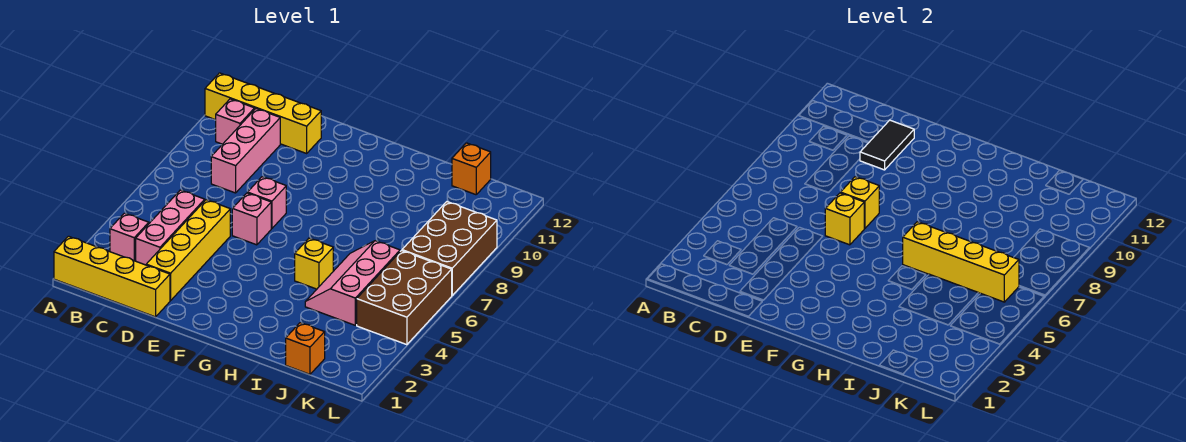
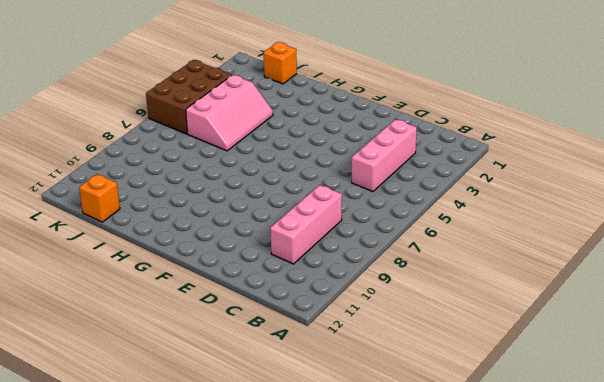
none -> yellow 1x4 brick [54,236,170,317]
none -> yellow 1x4 brick [205,73,321,153]
none -> pink 1x1 brick [110,213,149,261]

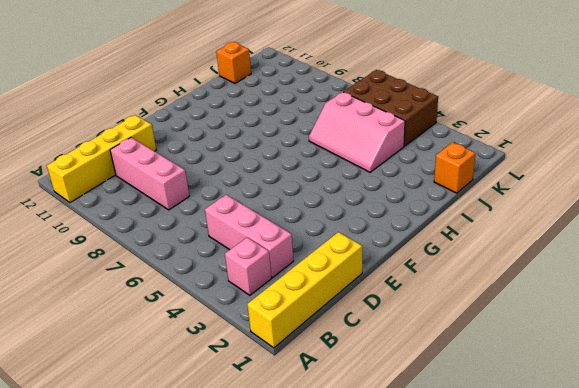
none -> pink 1x1 brick [216,99,255,144]
none -> yellow 1x4 brick [146,200,230,301]
none -> pink 1x1 brick [232,193,271,245]

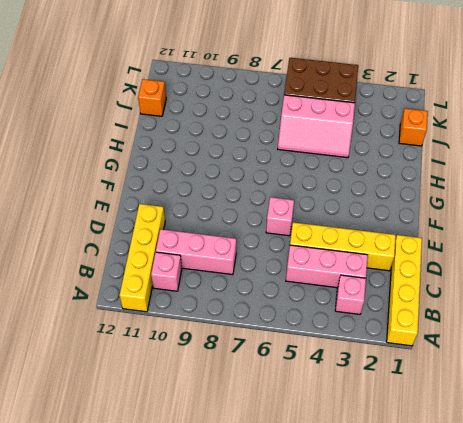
none -> pink 1x1 brick [248,177,286,228]
none -> yellow 1x1 brick [295,238,333,289]
none -> brown 2x3 brick [402,202,497,295]

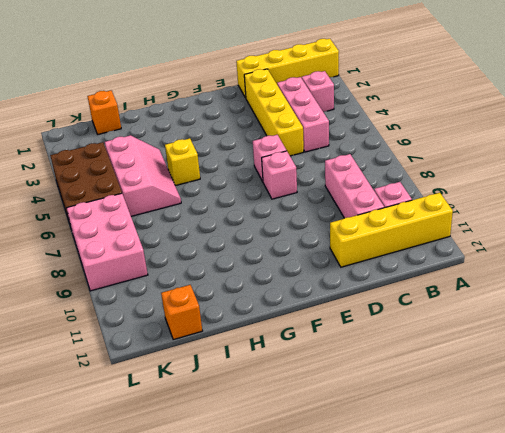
pink 2x3 brick [67,193,148,291] -> brown 2x3 brick [402,202,497,295]
none -> black 1x2 tile [860,120,914,170]
none -> yellow 1x1 brick [825,193,864,245]
none -> yellow 1x1 brick [841,177,879,228]

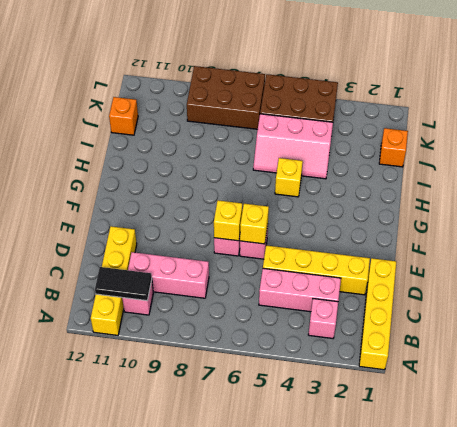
black 1x2 tile [95,267,152,301] -> black 1x2 tile moved to [860,120,914,170]
none -> yellow 1x4 brick [903,222,1019,302]

